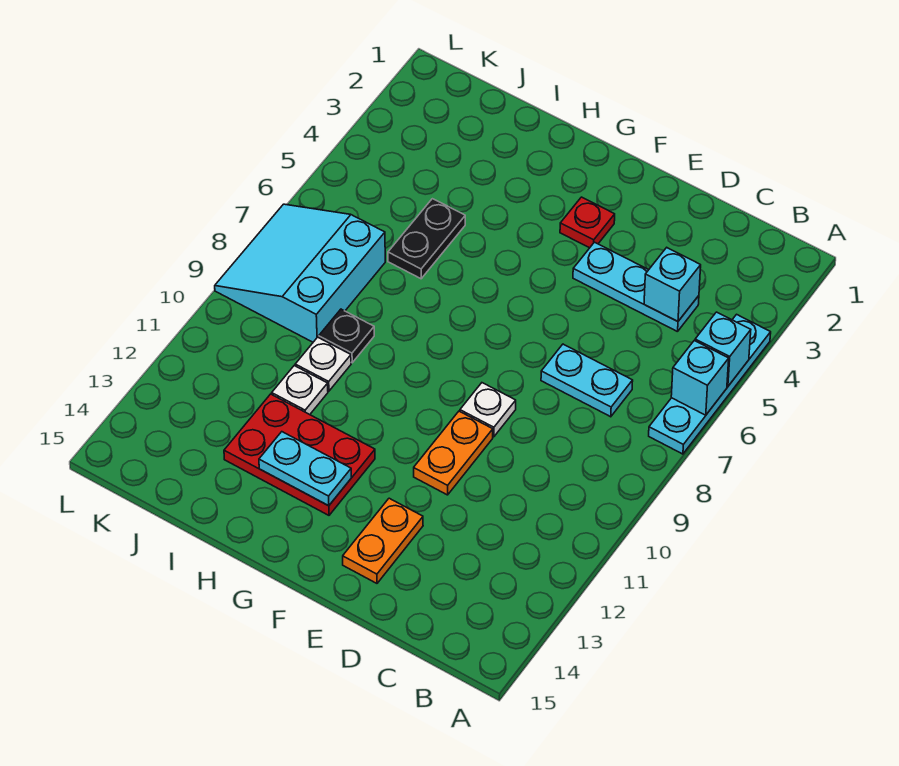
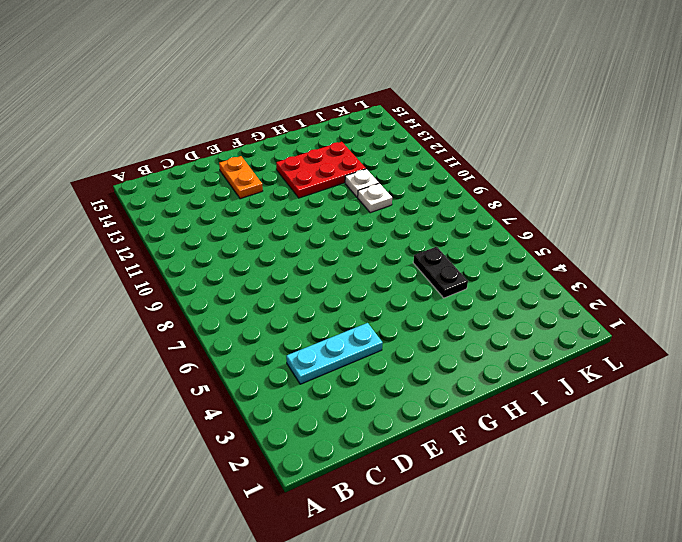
none -> cyan 1x4 plate [649,314,771,454]
none -> cyan 1x2 plate [541,344,633,417]
none -> white 1x1 plate [460,383,516,437]

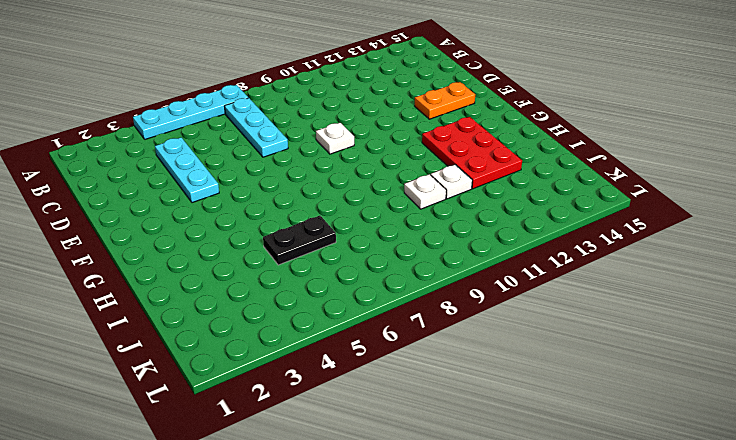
cyan 1x3 plate [224,98,288,157] -> cyan 1x2 plate [541,344,633,417]
none -> orange 1x2 plate [414,411,493,495]
none -> red 1x1 plate [560,197,615,248]
none -> black 1x1 plate [319,309,374,363]

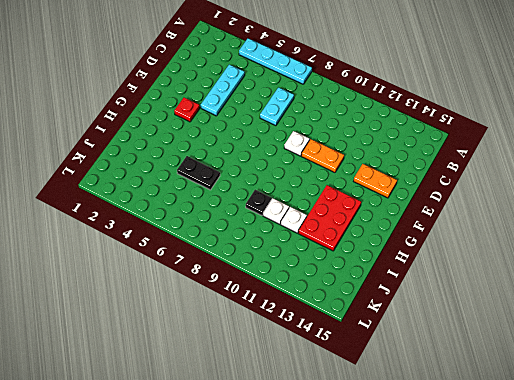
none -> cyan 3x3 slope [215,204,385,342]
none -> cyan 1x1 brick [695,312,751,387]
none -> cyan 1x1 brick [671,341,729,415]

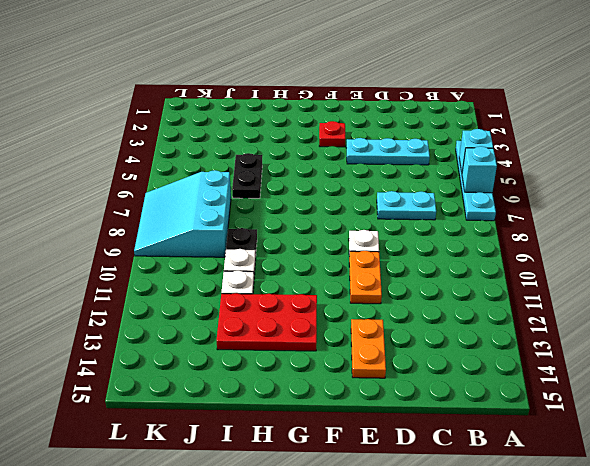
none -> cyan 1x1 brick [644,248,701,322]
none -> cyan 1x2 plate [259,432,351,506]

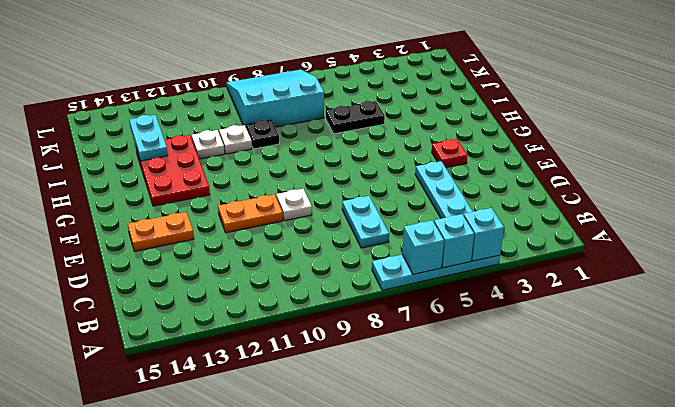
cyan 1x1 brick [464,208,504,261] -> cyan 1x1 brick moved to [644,248,701,322]
cyan 1x2 plate [129,115,168,161] -> cyan 1x2 plate moved to [259,432,351,506]

